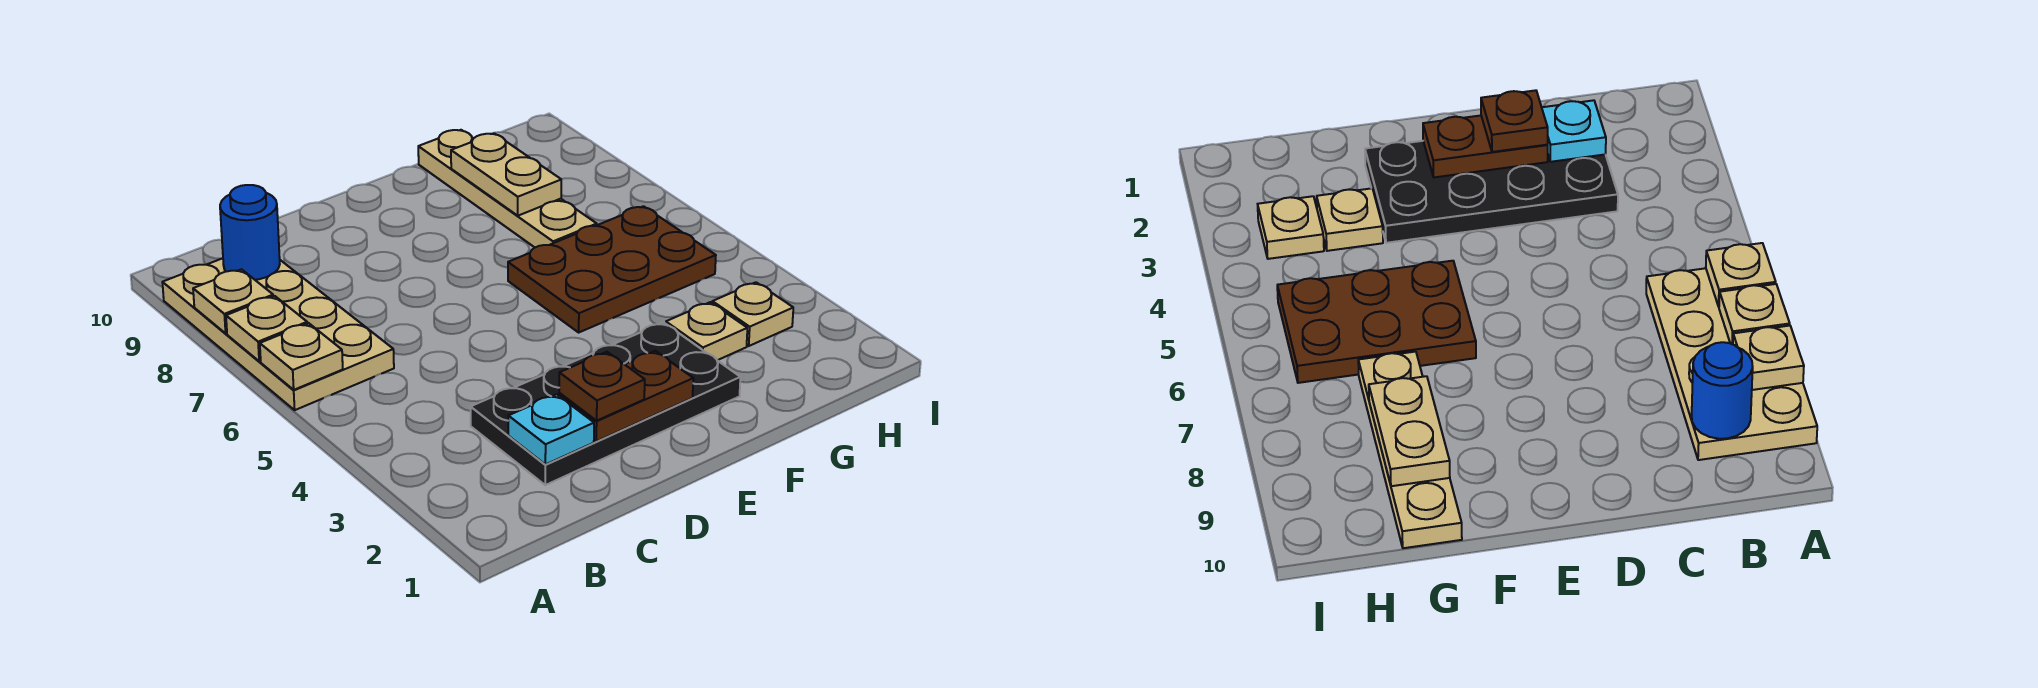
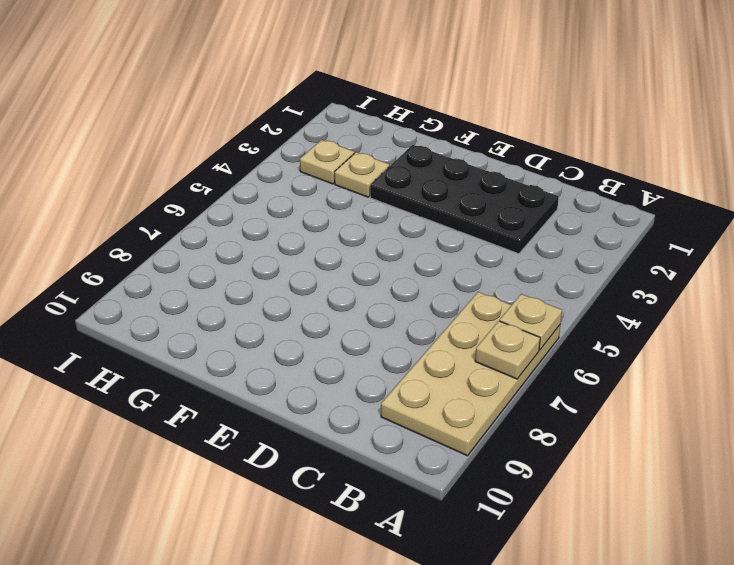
none -> brown 2x3 plate [508,206,716,332]
none -> tan 1x4 plate [418,130,597,247]
none -> tan 1x1 plate [193,269,273,333]

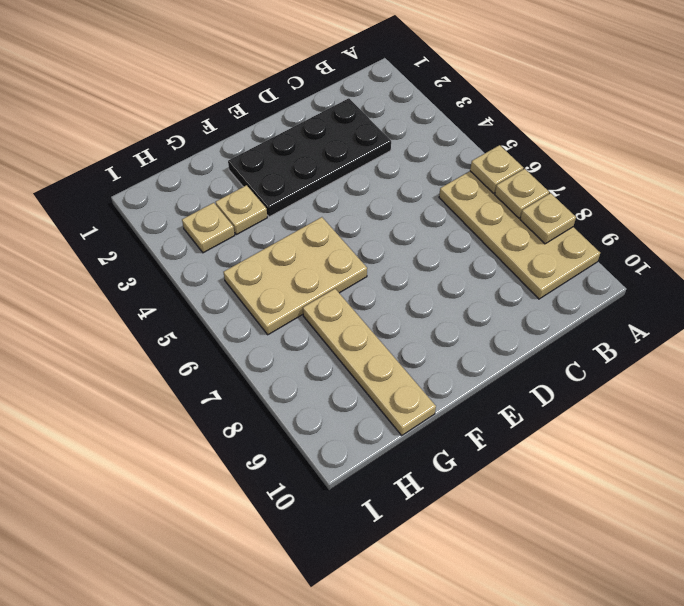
tan 2x3 plate [223,217,367,335] -> brown 2x3 plate [508,206,716,332]
none -> blue 1x1 round brick [220,185,280,280]
none -> cyan 1x1 plate [508,394,594,464]
none -> brown 1x2 plate [559,351,693,441]

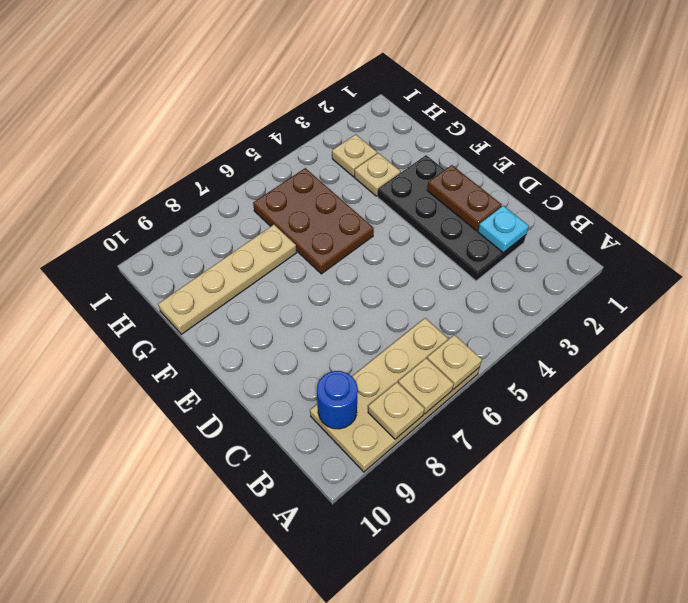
none -> tan 1x2 plate [451,133,561,216]
none -> brown 1x1 plate [559,352,645,421]

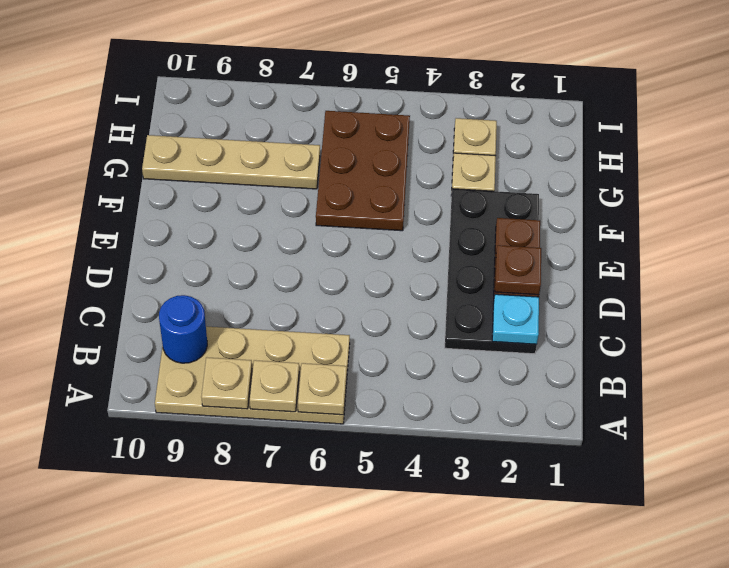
none -> tan 1x2 plate [451,133,561,216]

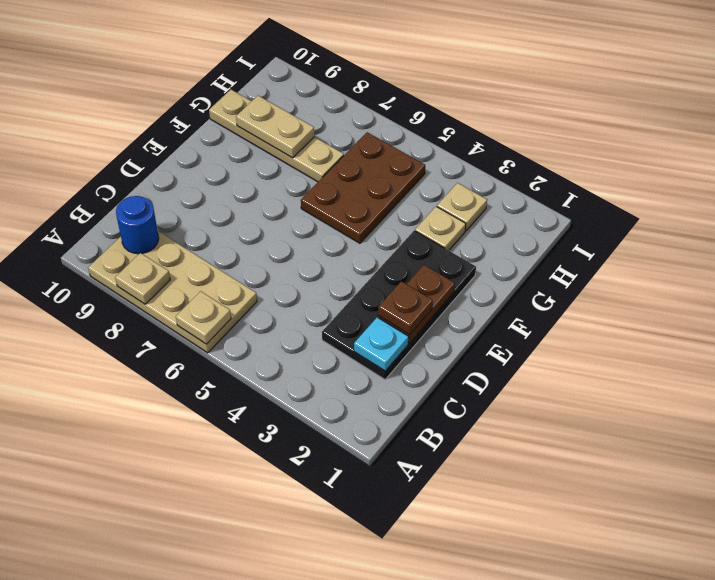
none -> tan 1x1 plate [226,296,307,361]

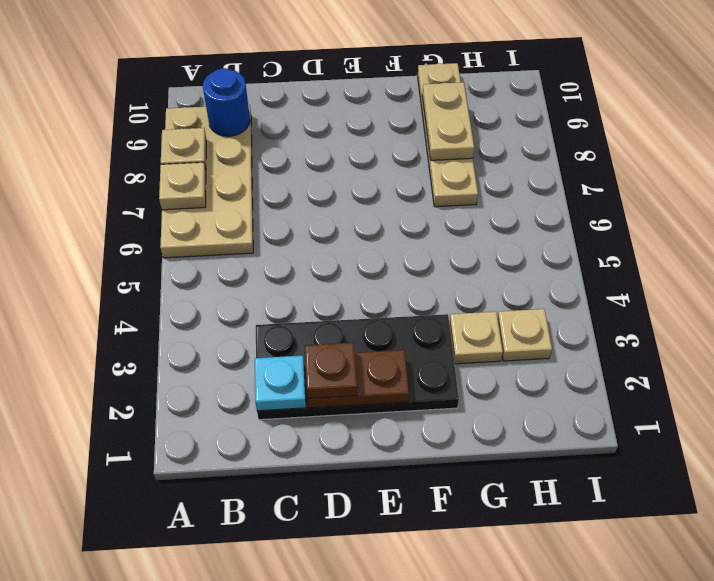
none -> brown 2x3 plate [508,206,716,332]
none -> tan 1x1 plate [260,323,343,390]

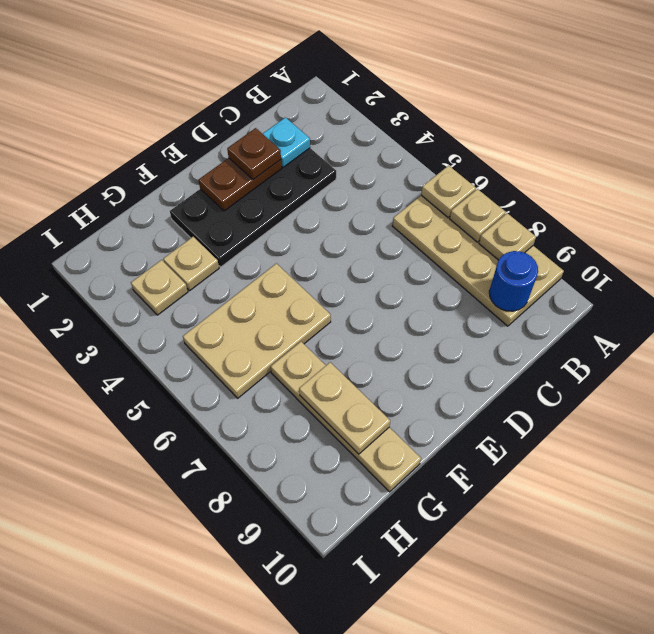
tan 2x3 plate [183,263,331,398] -> brown 2x3 plate [508,206,716,332]

